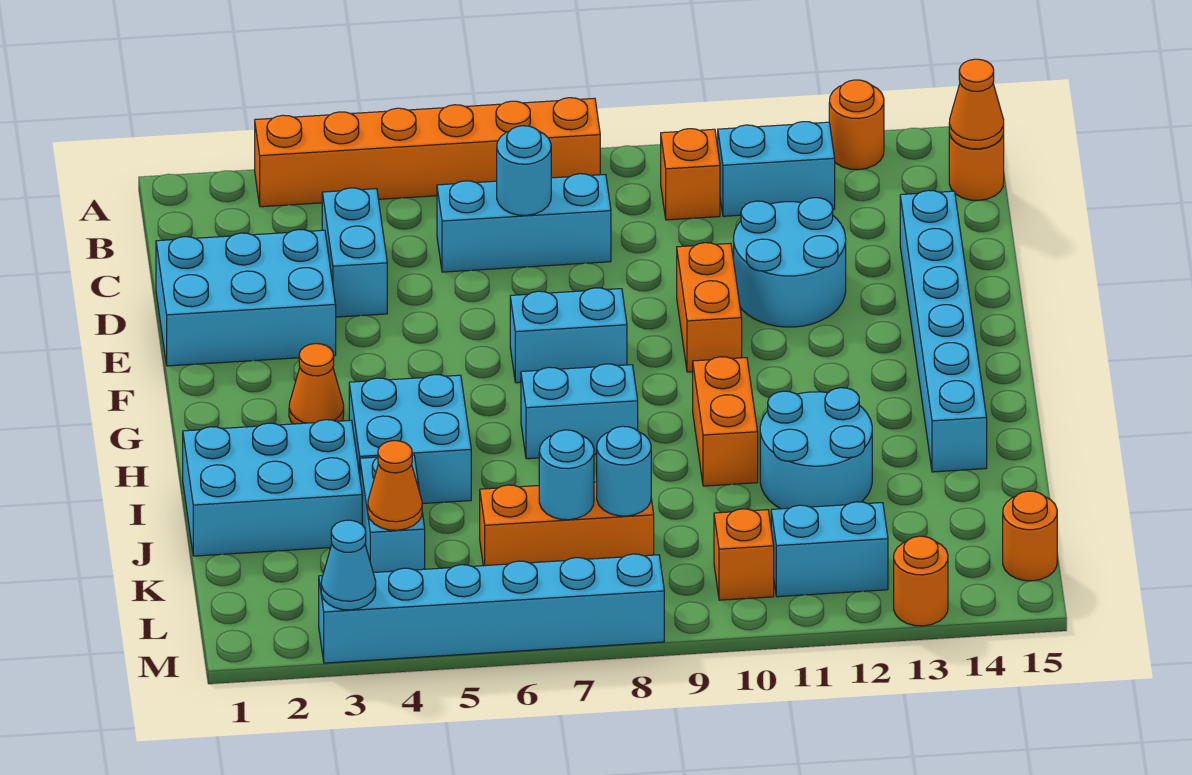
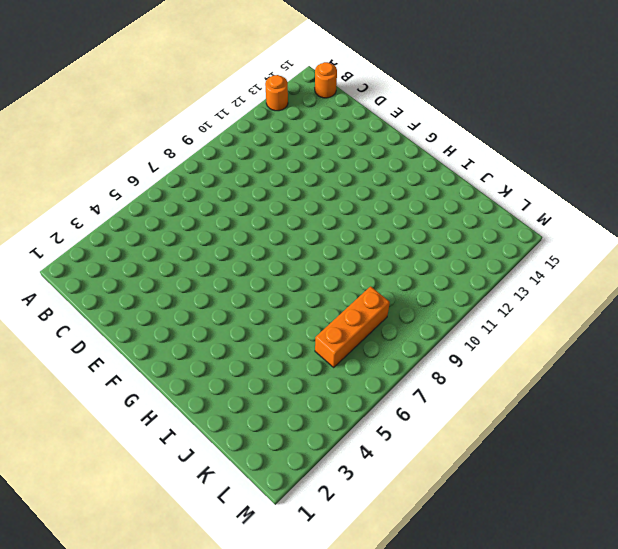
none -> orange 1x6 brick [255,98,600,207]
none -> orange 1x1 brick [661,129,720,220]
none -> cyan 1x2 brick [718,122,835,216]
none -> cyan 1x2 brick [322,188,387,317]

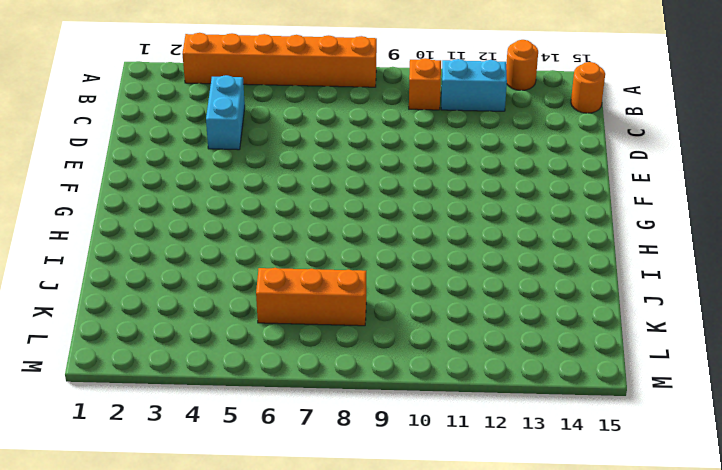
none -> cyan 1x3 brick [437,174,611,272]
none -> cyan 2x3 brick [156,230,336,366]
none -> cyan 2x2 round brick [734,198,846,327]
none -> cyan 1x6 brick [900,190,987,472]

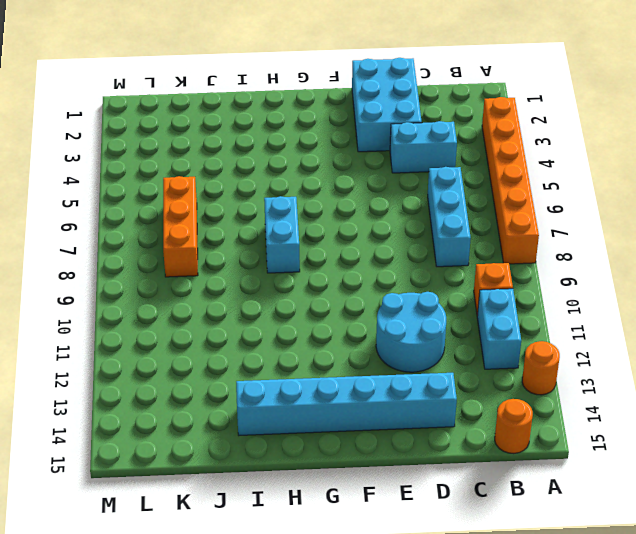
none -> orange 1x2 brick [677,243,742,372]
none -> cyan 1x2 brick [510,288,627,383]
none -> orange 1x1 cone [289,344,344,424]
none -> cyan 2x2 brick [349,375,471,504]

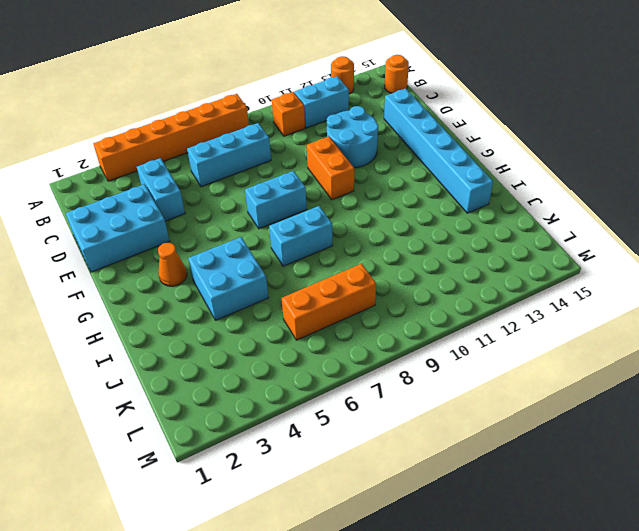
none -> orange 1x2 brick [693,357,758,486]
none -> cyan 2x3 brick [183,420,362,556]
none -> cyan 2x2 round brick [760,388,872,509]
none -> cyan 1x2 brick [360,455,425,573]

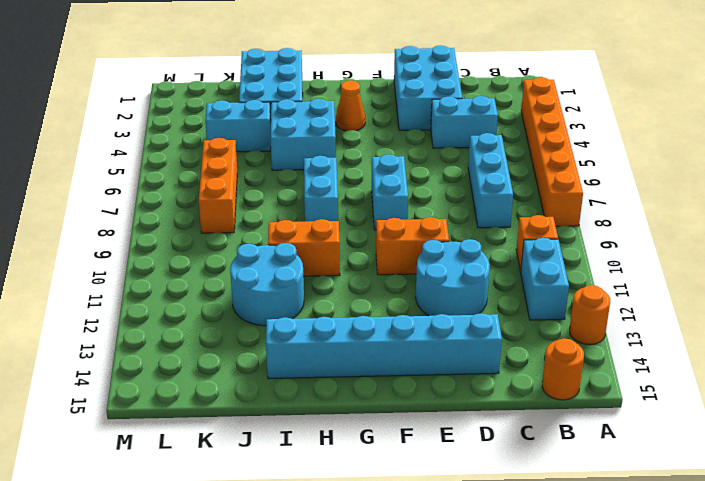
none -> orange 1x1 brick [714,509,774,600]
none -> cyan 1x2 brick [771,502,888,597]
none -> orange 1x1 round brick [1003,491,1057,581]
none -> cyan 1x6 brick [319,554,664,663]

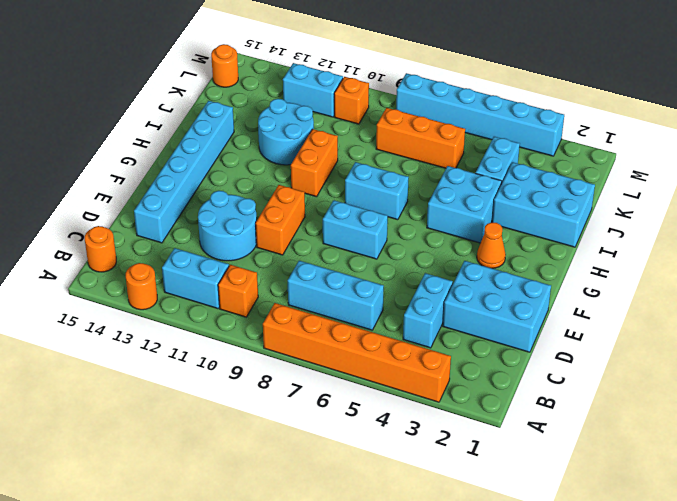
none -> orange 1x1 round brick [894,536,948,626]
none -> orange 1x1 cone [949,59,1004,149]
none -> cyan 1x1 round brick [497,126,551,215]
none -> orange 1x1 cone [368,441,422,530]

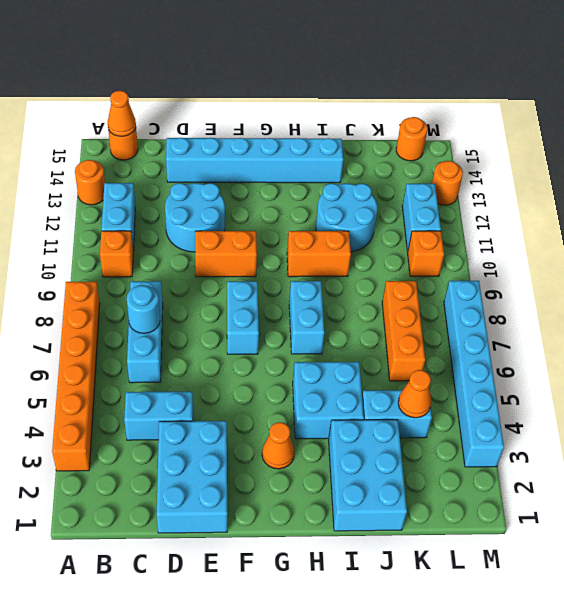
none -> cyan 1x1 round brick [539,430,594,520]
none -> cyan 1x1 round brick [597,426,651,516]
none -> cyan 1x1 cone [321,520,376,610]

